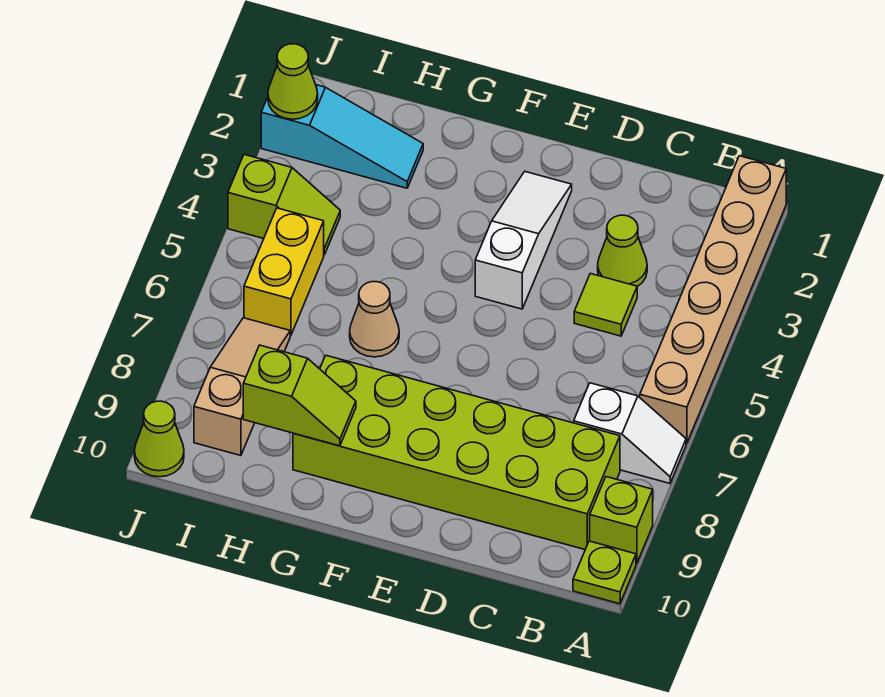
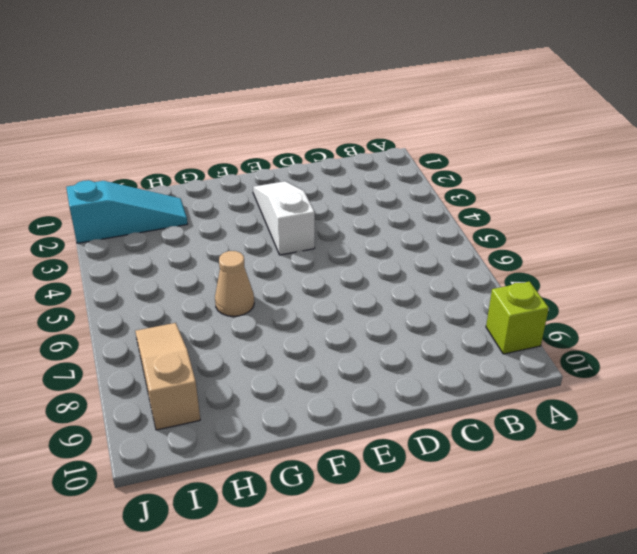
none -> tan 1x6 brick [640,156,786,443]
none -> white 1x2 slope [574,383,686,483]
none -> lime 1x1 plate [573,541,636,604]

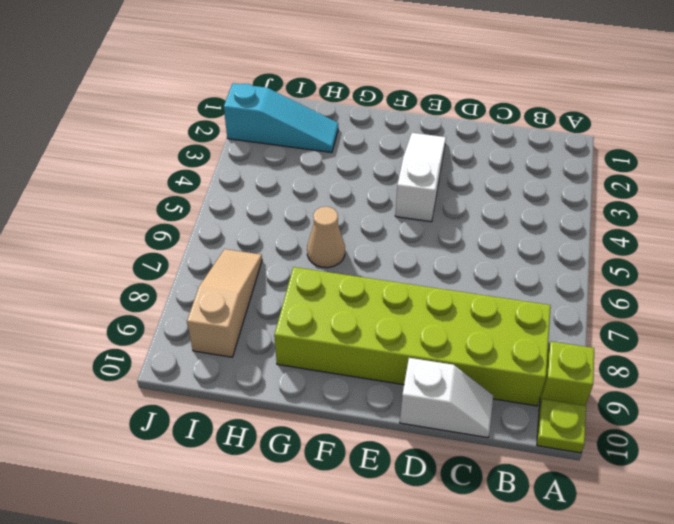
white 1x2 slope [400,358,493,438] -> white 1x2 slope moved to [574,383,686,483]
none -> tan 1x6 brick [640,156,786,443]
none -> lime 1x1 cone [598,215,647,287]
none -> lime 1x1 tile [574,274,637,336]

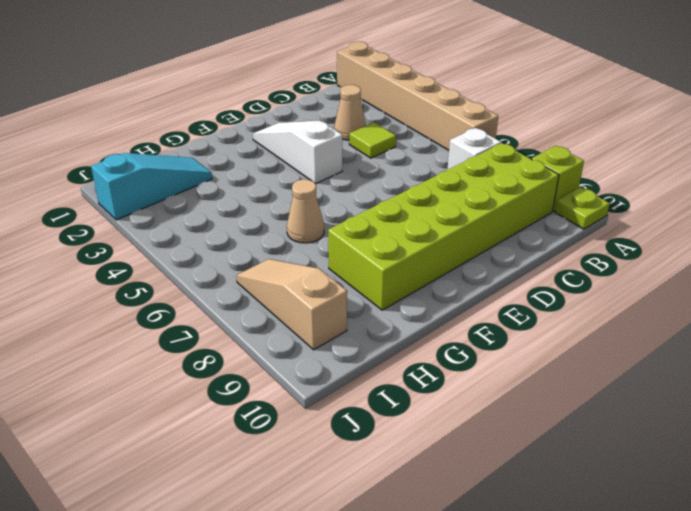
tan 1x1 cone [334,85,366,140] -> lime 1x1 cone [598,215,647,287]
none -> lime 1x2 slope [228,154,340,255]
none -> yellow 1x2 brick [244,208,324,335]
none -> lime 1x1 cone [134,401,184,477]

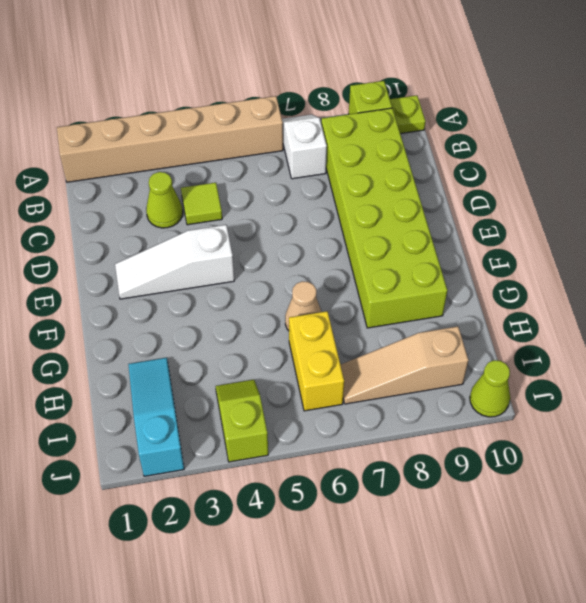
yellow 1x2 brick [289,311,344,411] -> yellow 1x2 brick turned to [244,208,324,335]
none -> lime 1x2 slope [243,345,356,446]
none -> lime 1x1 cone [268,44,318,119]

